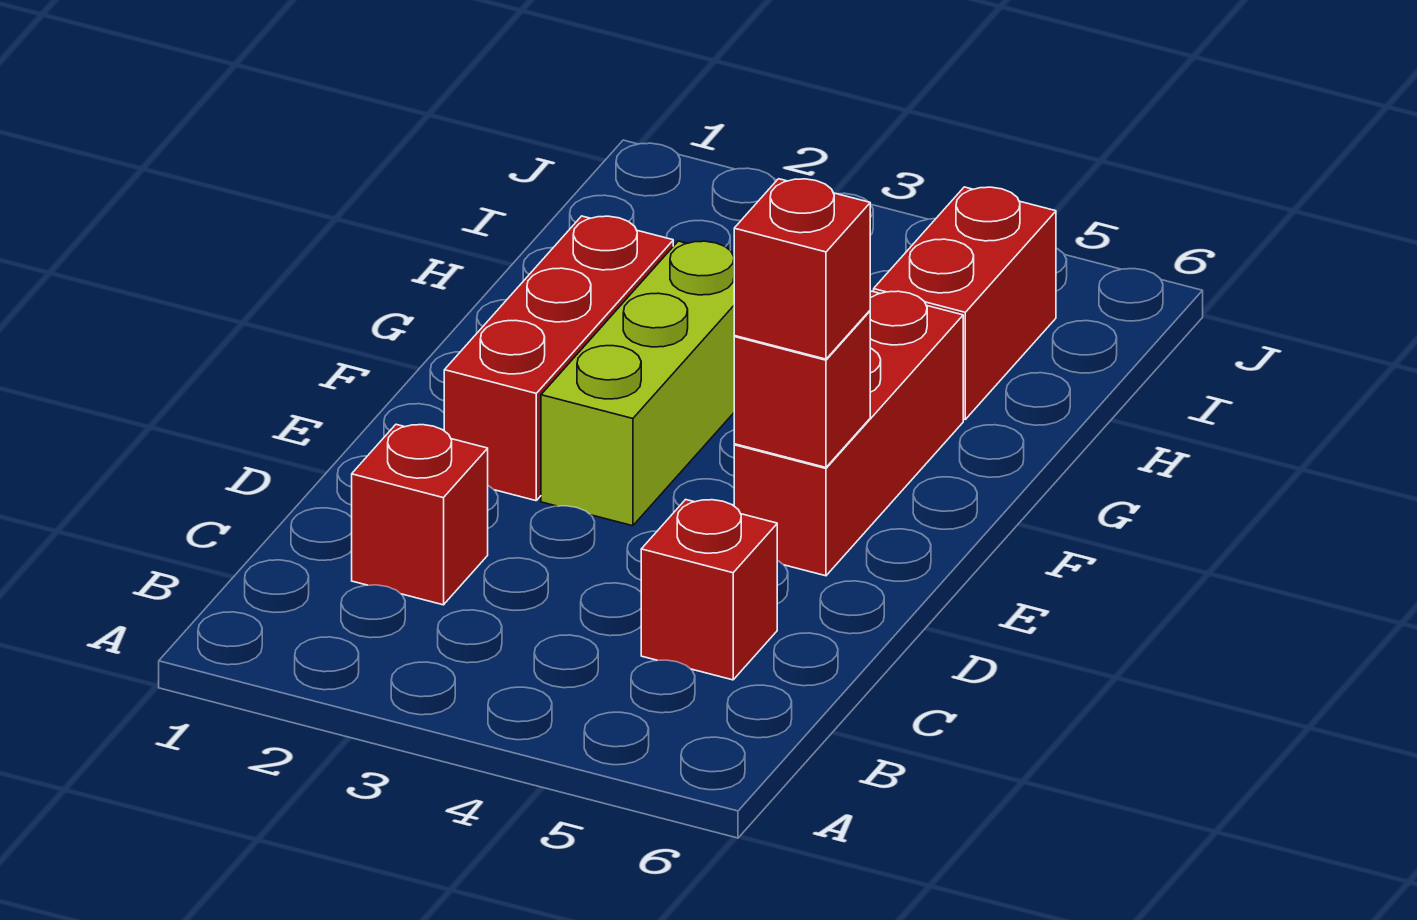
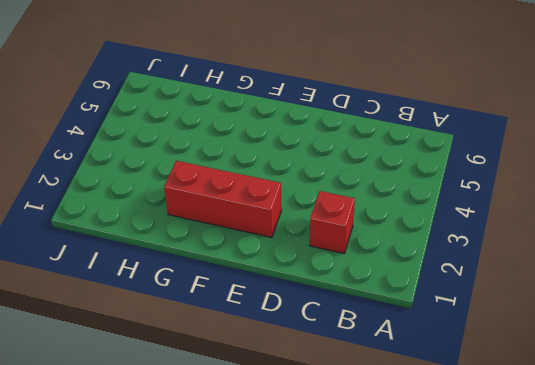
none -> red 1x1 brick [641,500,777,680]
none -> lime 1x3 brick [541,241,735,526]

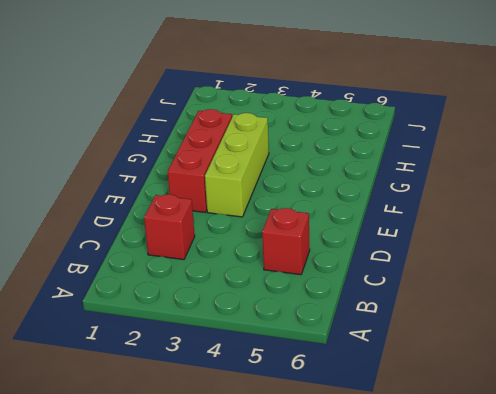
none -> red 1x3 brick [734,291,963,576]
none -> red 1x2 brick [874,187,1056,419]

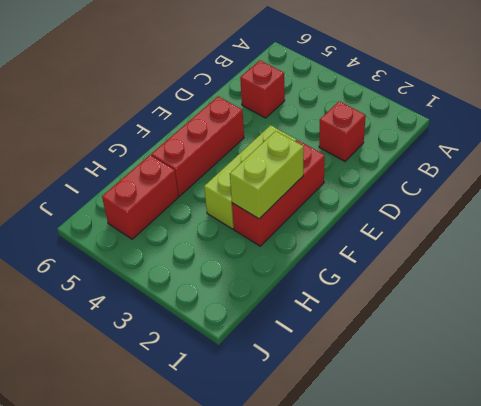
lime 1x2 brick [230,131,304,219] -> none
none -> red 1x1 brick [734,311,870,467]
none -> red 1x1 brick [734,179,870,359]

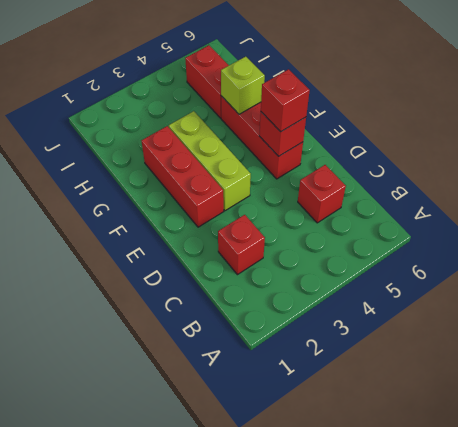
lime 1x1 brick [221,57,265,114] -> none

